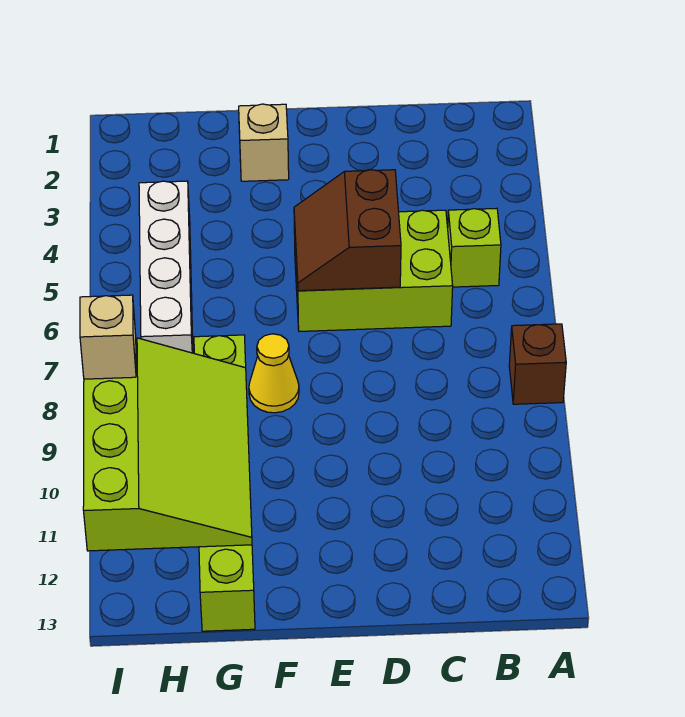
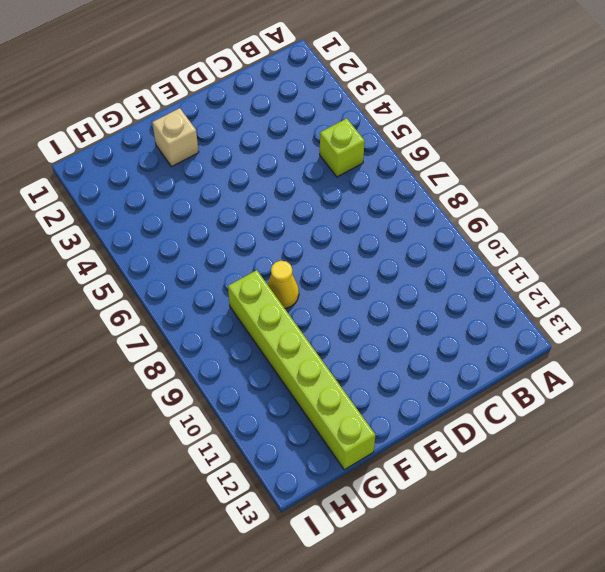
none -> brown 1x1 brick [509,324,566,404]
none -> lime 2x3 brick [294,210,453,331]

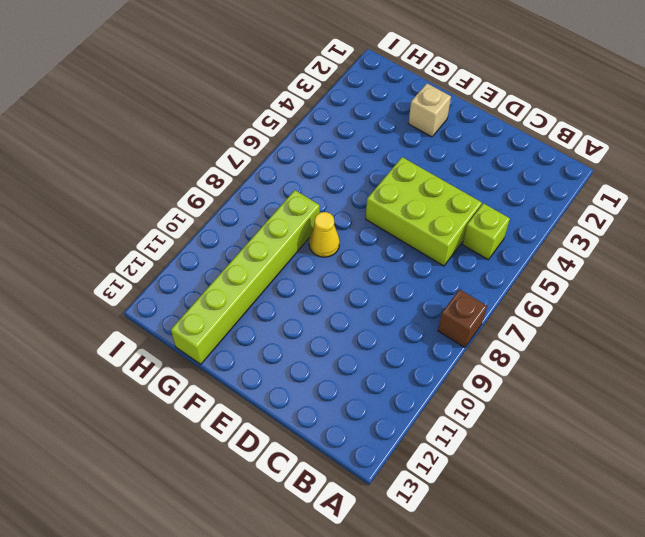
none -> white 1x4 brick [139,181,193,353]
none -> brown 2x2 slope [294,170,401,291]

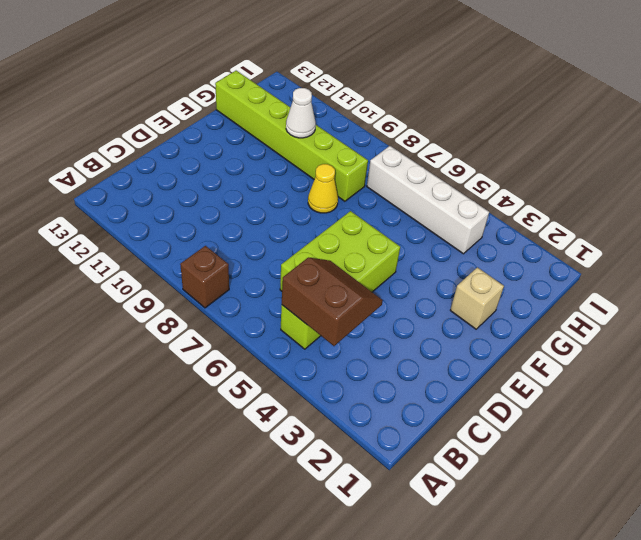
brown 2x2 slope [282,258,383,346] -> brown 2x2 slope moved to [294,170,401,291]
white 1x1 cone [286,88,316,138] -> lime 3x4 slope [83,338,252,551]
none -> tan 1x1 brick [80,295,136,379]

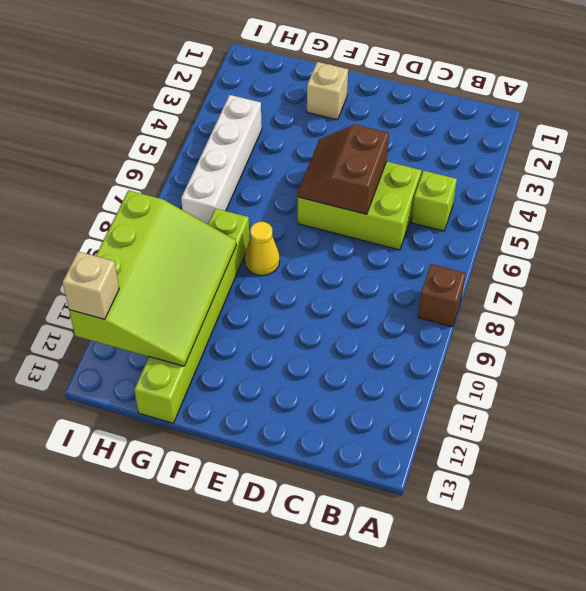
tan 1x1 brick [63,252,119,319] -> tan 1x1 brick moved to [80,295,136,379]

